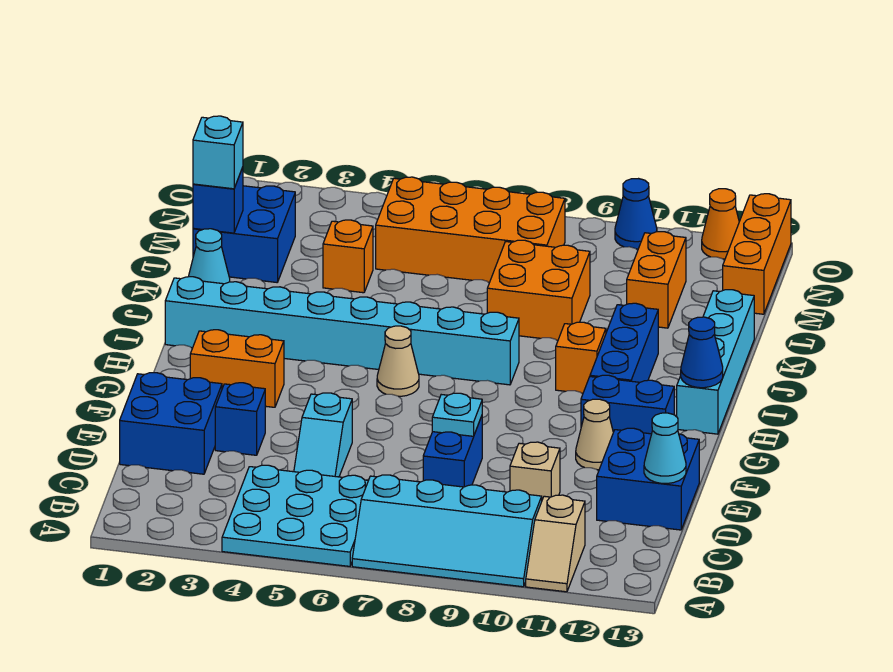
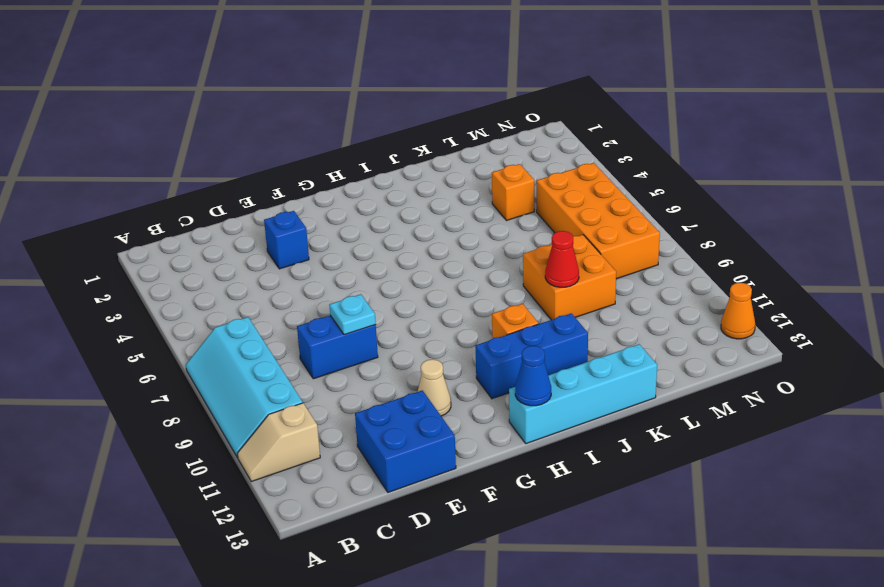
red 1x1 cone [545,231,579,287] -> none
none -> cyan 3x3 plate [222,465,368,566]
none -> blue 2x2 brick [120,373,222,474]
none -> cyan 1x2 slope [294,393,352,477]
none -> tan 1x1 brick [510,442,560,500]

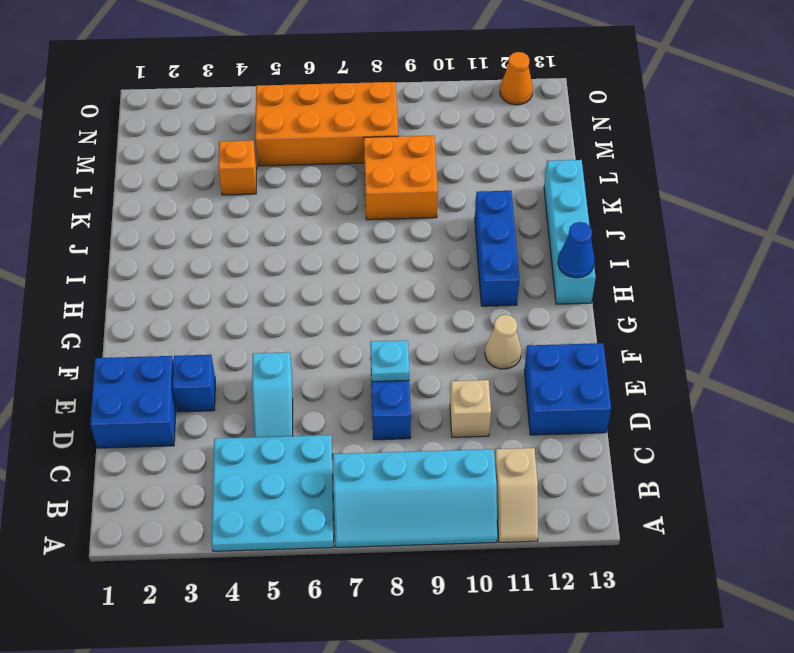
none -> orange 1x2 brick [190,330,284,407]
none -> blue 1x2 brick [581,375,674,434]
none -> tan 1x1 cone [377,326,419,397]
none -> cyan 1x8 brick [165,277,519,385]

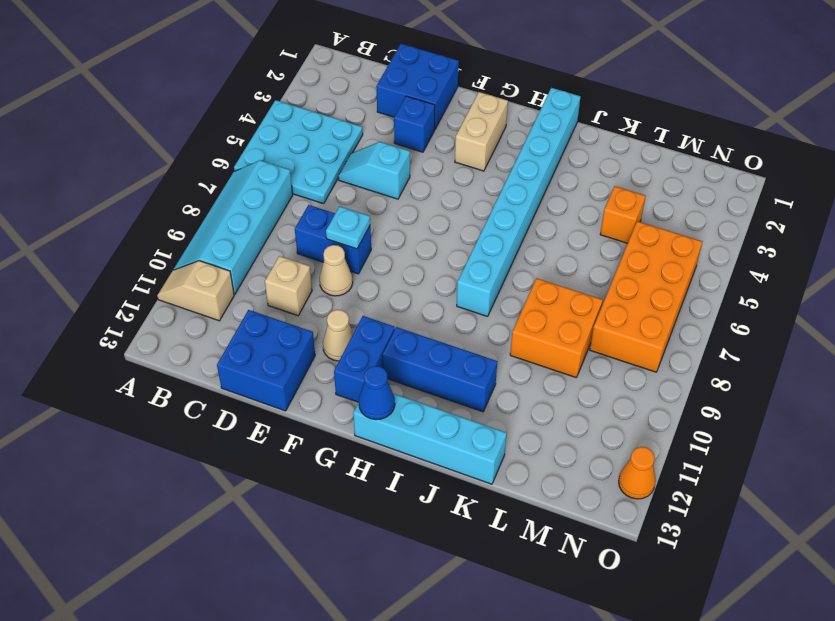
tan 1x1 cone [319,245,353,296] -> tan 1x1 cone moved to [377,326,419,397]
tan 1x2 brick [455,92,508,171] -> orange 1x2 brick [190,330,284,407]
none -> orange 1x1 brick [556,322,606,393]
none -> cyan 1x1 cone [189,229,230,284]
none -> blue 2x2 brick [193,186,295,282]
none -> orange 1x2 brick [627,232,686,328]

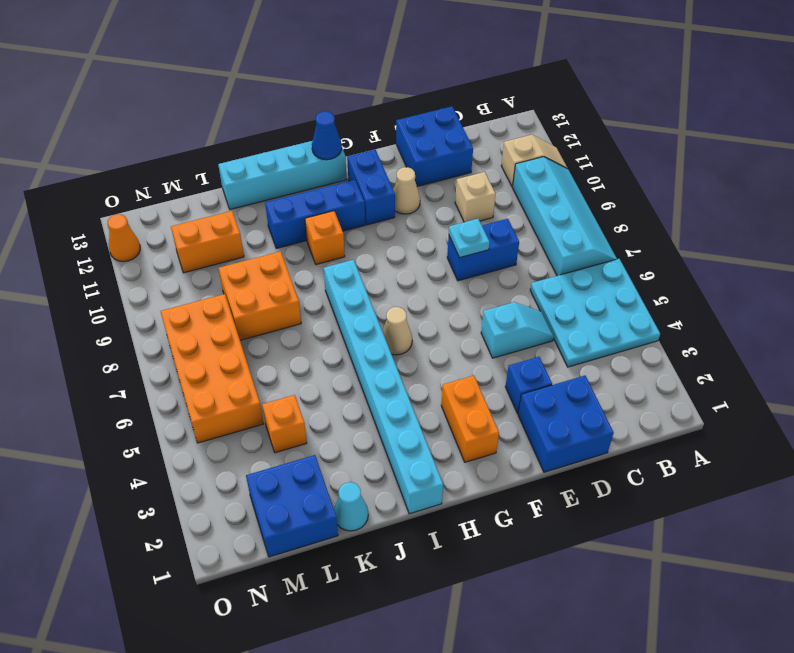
none -> orange 1x3 brick [723,194,791,314]
none -> blue 1x1 cone [615,179,657,249]
none -> cyan 1x1 cone [644,413,686,483]
none -> blue 1x1 brick [193,167,243,233]

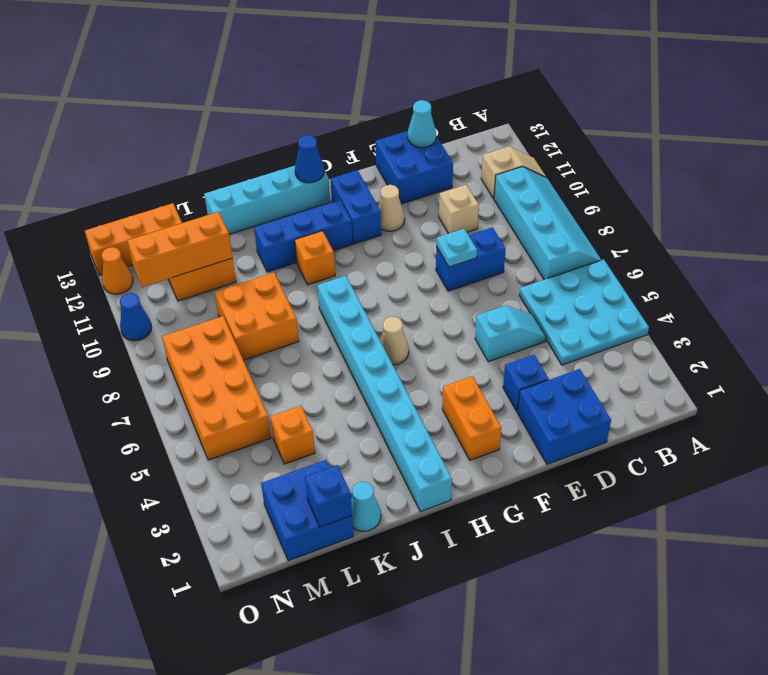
orange 1x3 brick [127,212,233,287] -> none
none -> cyan 1x1 brick [193,116,243,189]

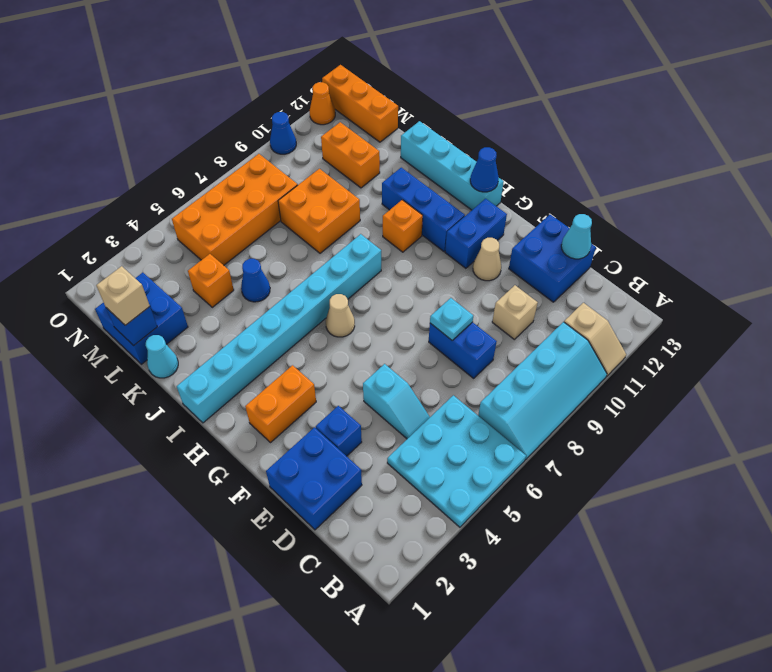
blue 1x1 cone [241,259,270,302] -> none
tan 1x1 brick [96,266,150,325] -> cyan 1x1 brick [193,116,243,189]

